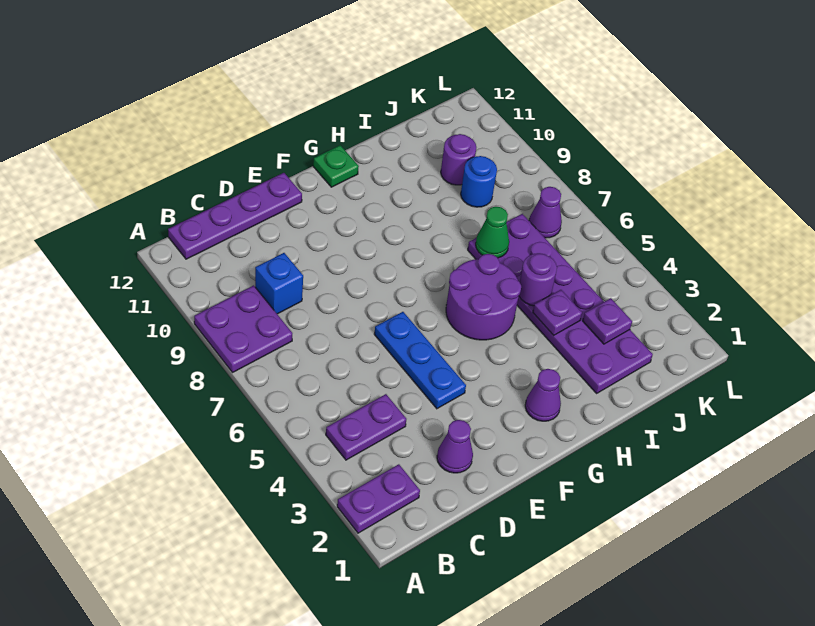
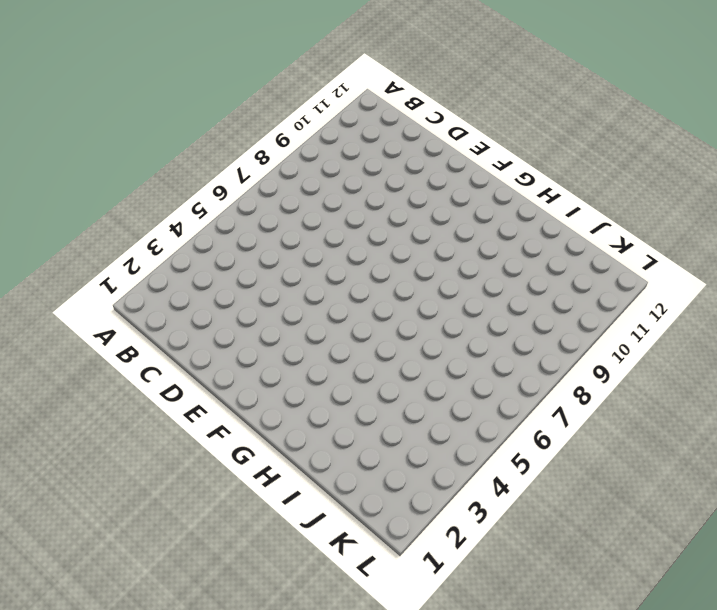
none -> purple 1x2 plate [337,464,420,533]
none -> purple 2x2 plate [194,285,292,372]
none -> purple 1x2 plate [326,394,406,460]

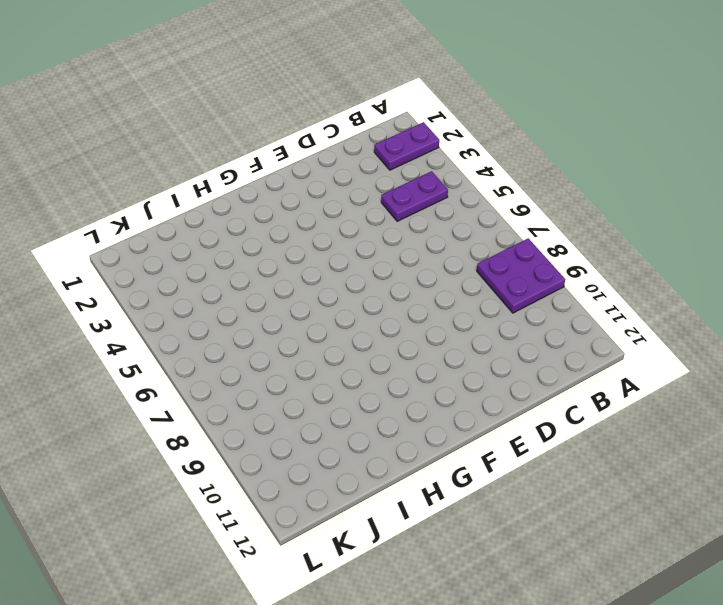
none -> purple 1x4 plate [168,173,302,259]
none -> blue 1x1 brick [255,253,303,314]
none -> purple 1x1 cone [437,420,473,473]

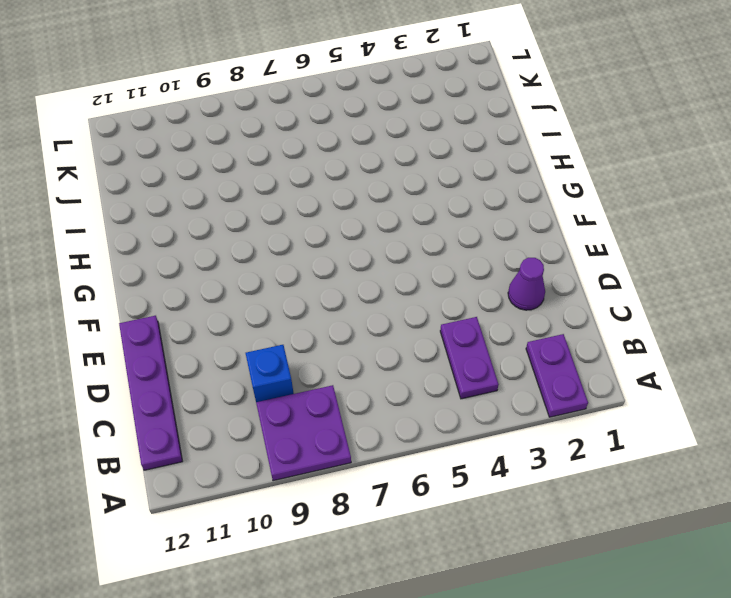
none -> blue 1x3 plate [374,312,466,409]
none -> purple 1x1 cone [525,369,561,421]
none -> purple 2x2 round brick [446,254,521,340]

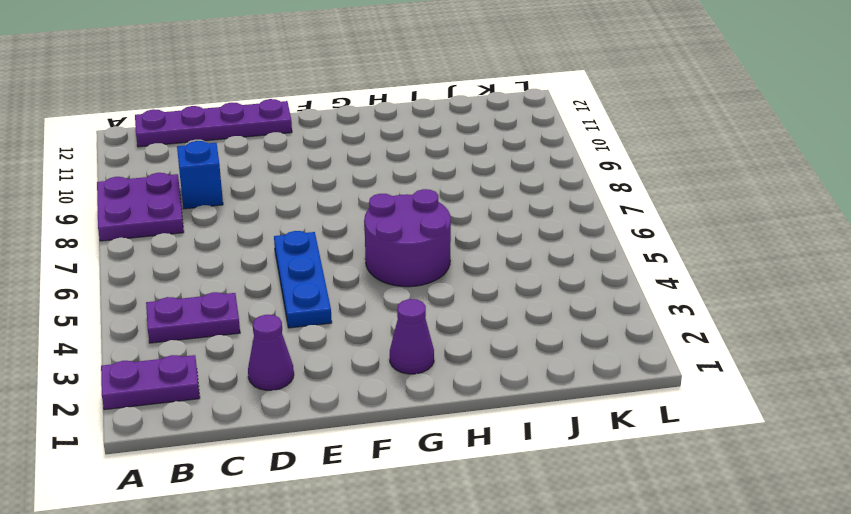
none -> green 1x1 plate [313,145,359,187]
none -> purple 2x6 plate [468,214,653,393]
none -> blue 1x1 round brick [461,156,497,207]

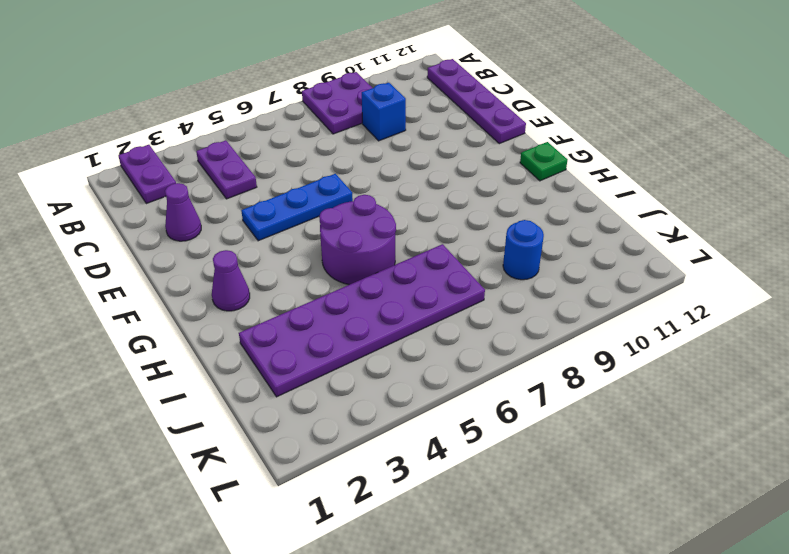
none -> purple 1x1 round brick [441,134,476,185]
none -> purple 1x1 cone [529,187,562,238]
none -> purple 1x1 plate [533,290,582,335]

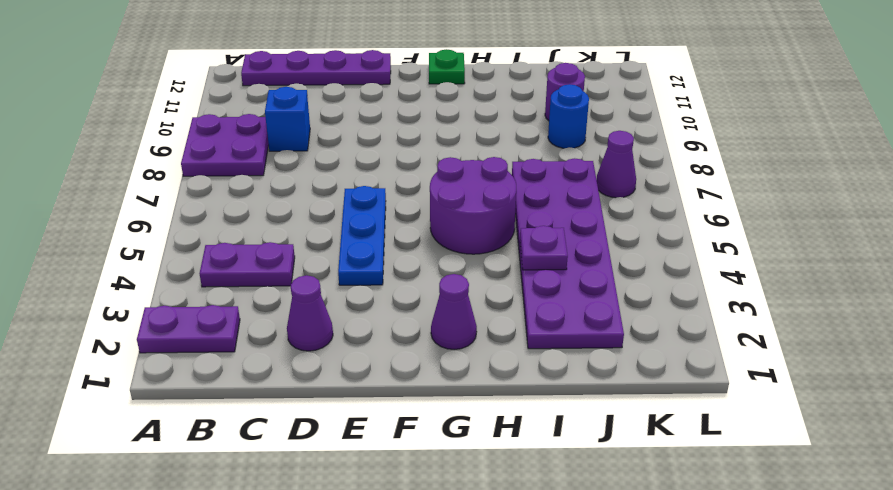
none -> purple 1x1 round brick [519,253,557,306]
none -> green 1x1 cone [476,207,509,258]
none -> purple 1x1 plate [583,298,632,344]

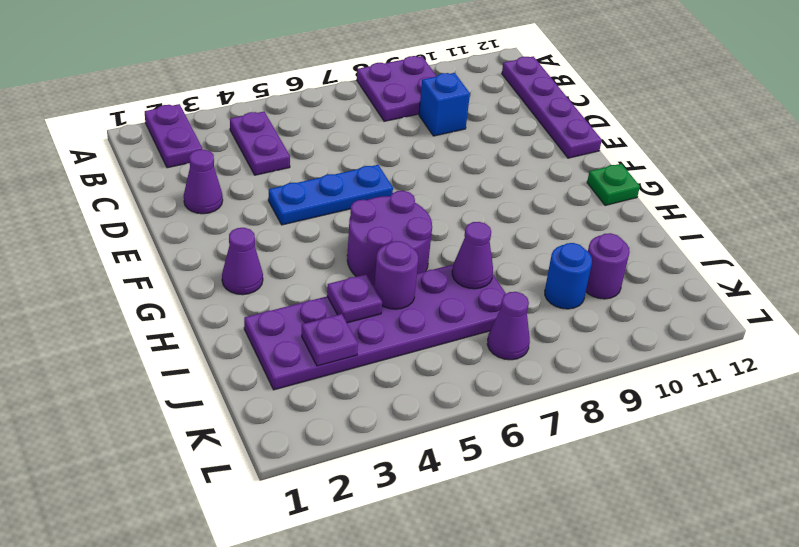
purple 1x1 cone [452,222,493,289] -> green 1x1 cone [476,207,509,258]

